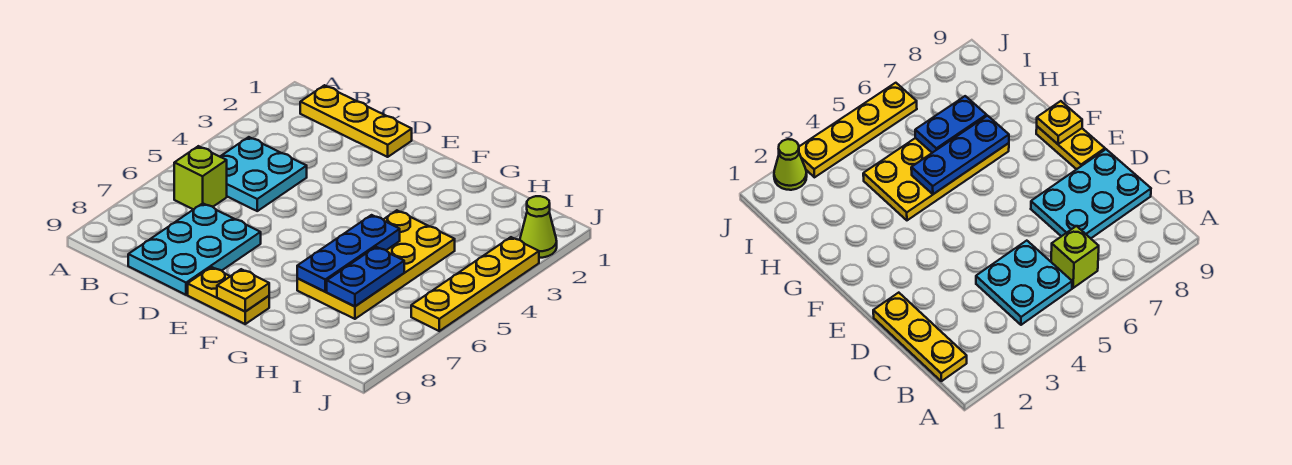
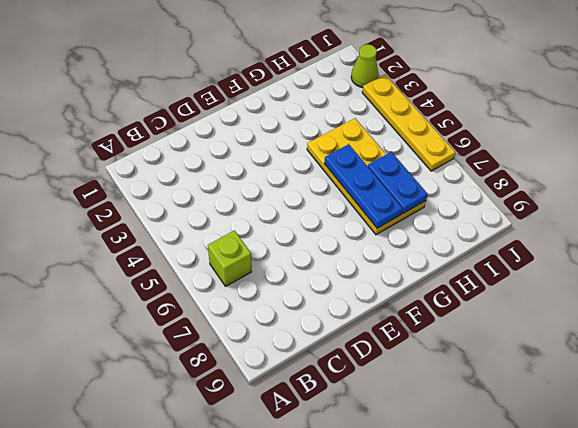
none -> yellow 1x3 plate [300,85,412,157]
none -> cyan 2x2 plate [220,137,307,211]

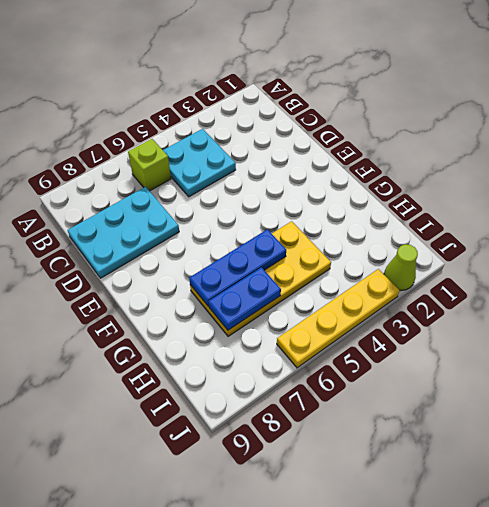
none -> yellow 1x3 plate [300,85,412,157]
none -> yellow 1x2 plate [188,267,269,324]

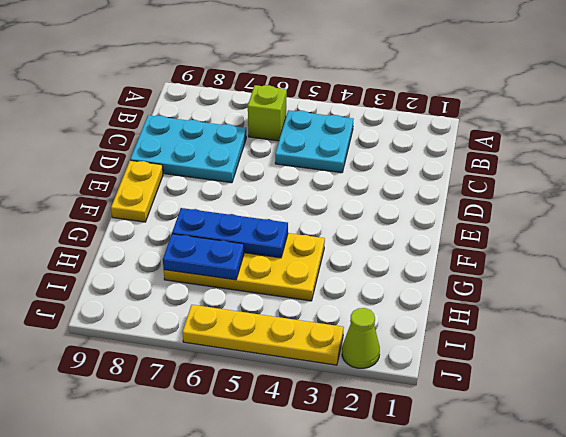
none -> yellow 1x3 plate [300,85,412,157]
none -> yellow 1x1 plate [217,269,269,312]

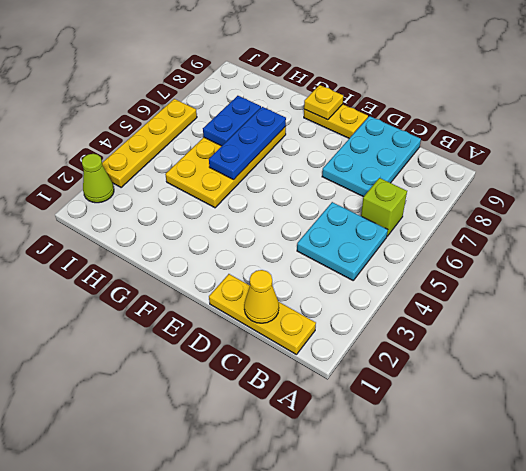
yellow 1x1 cone [244,270,279,323] -> none

